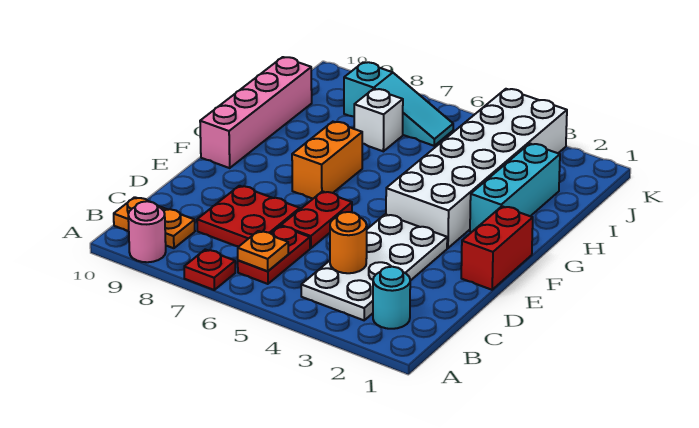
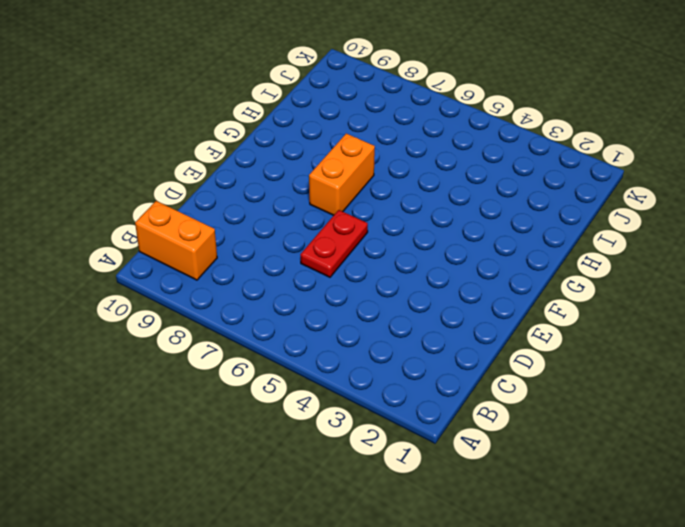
orange 1x2 brick [135,201,217,280] -> orange 1x2 plate [114,197,195,248]
none -> red 1x1 plate [184,250,235,290]
none -> pink 1x1 round brick [128,201,166,262]
none -> cyan 1x1 round brick [373,267,410,329]

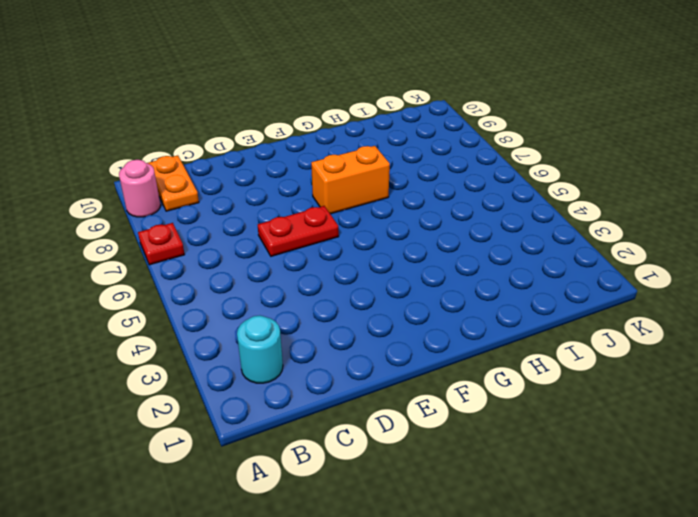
none -> white 2x4 plate [301,214,447,320]
none -> red 1x2 plate [238,226,310,284]
none -> red 2x2 plate [197,186,300,247]

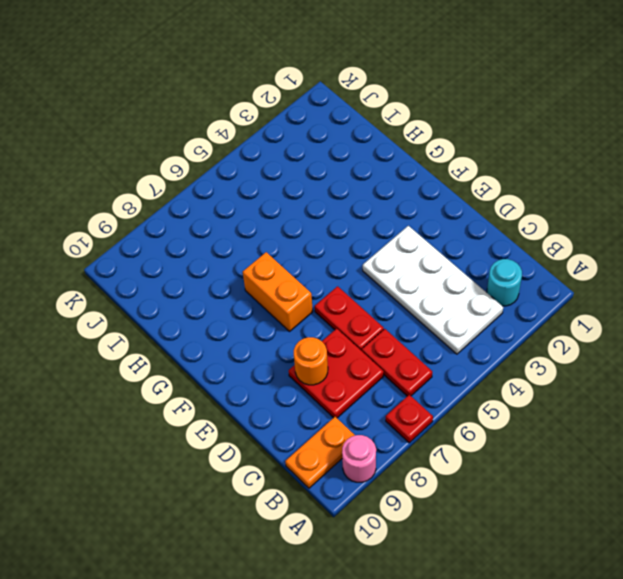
orange 1x1 round brick [294,337,328,385] -> orange 1x1 round brick moved to [330,212,367,273]
none -> red 1x2 brick [461,206,533,290]
none -> white 2x6 brick [386,89,567,248]
none -> pink 1x4 brick [200,57,312,168]

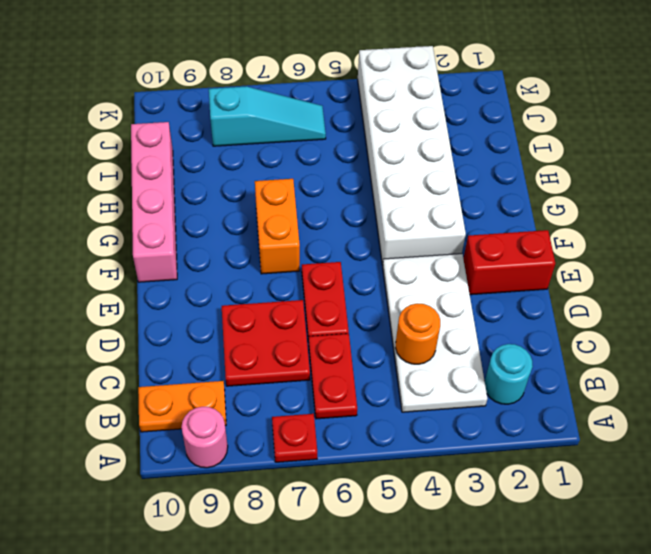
red 1x2 brick [463,230,555,295] -> red 1x2 brick turned to [461,206,533,290]
none -> cyan 1x3 brick [470,144,560,232]
none -> white 1x1 brick [354,89,403,151]
none -> orange 1x1 plate [238,231,288,271]

